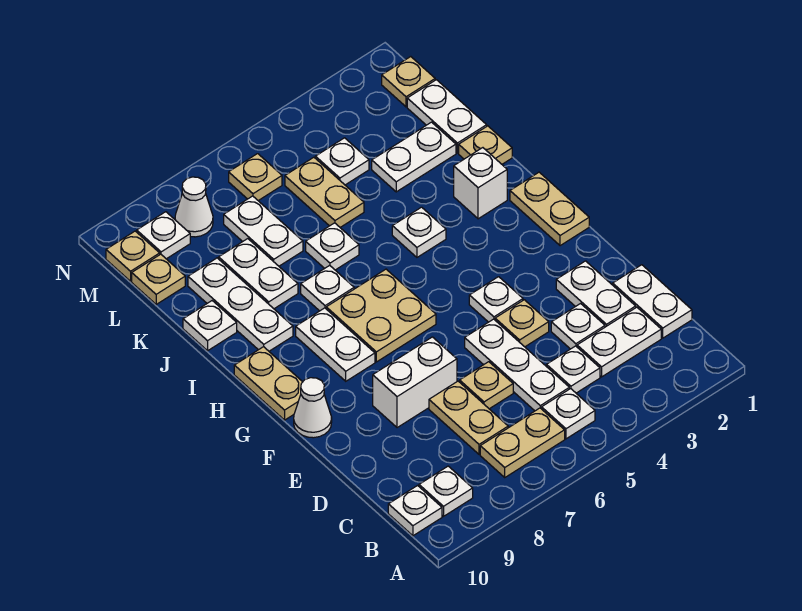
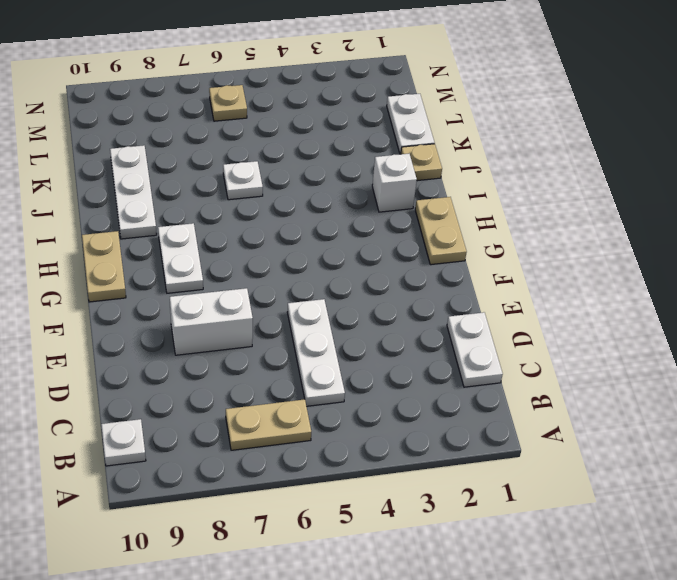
none -> white 1x1 plate [542,389,595,439]
none -> white 1x1 plate [419,466,473,516]
none -> white 1x2 plate [577,307,661,377]
none -> white 1x1 plate [547,346,600,393]

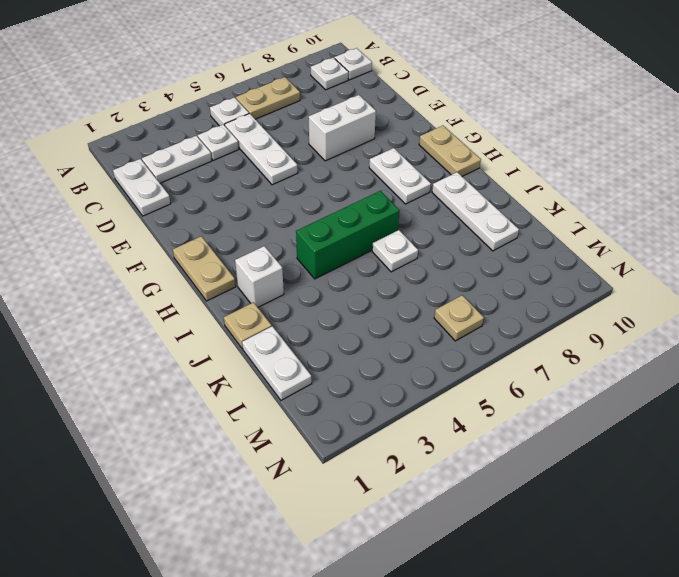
green 1x3 brick [296,191,399,279] -> white 1x1 plate [392,207,446,257]
none -> tan 1x2 plate [429,381,508,454]
none -> white 1x2 plate [556,261,636,327]
none -> white 1x1 plate [551,304,605,349]
none -> tan 1x1 plate [460,362,513,409]

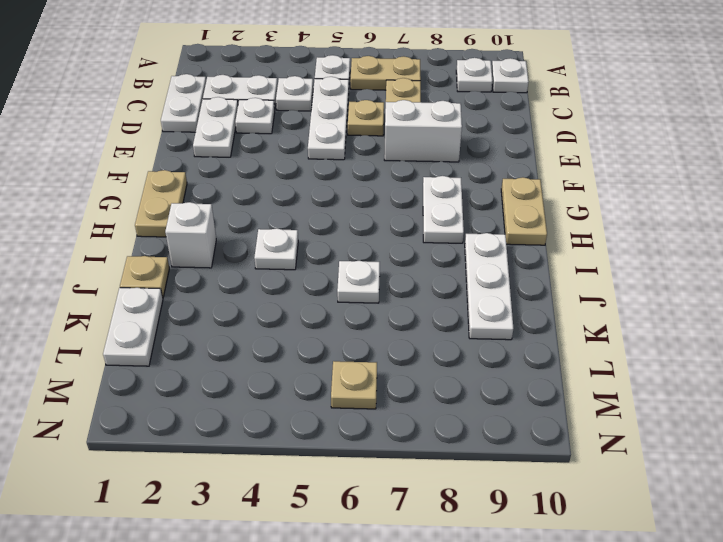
none -> tan 1x1 plate [495,300,549,347]
none -> white 1x1 plate [469,277,523,322]
none -> white 1x1 cone [294,378,332,438]
none -> tan 2x2 plate [326,269,436,362]

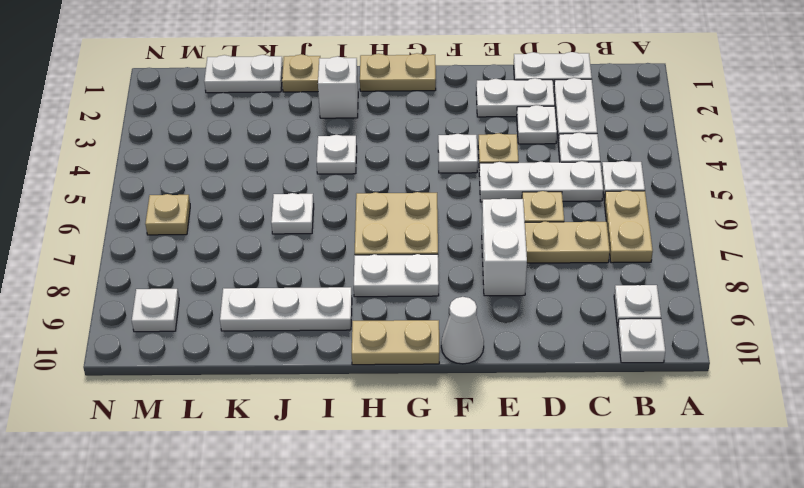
none -> white 1x1 plate [301,265,354,311]
none -> white 1x2 plate [219,239,298,309]
none -> white 1x1 plate [183,301,237,351]
none -> white 1x2 plate [372,122,456,192]

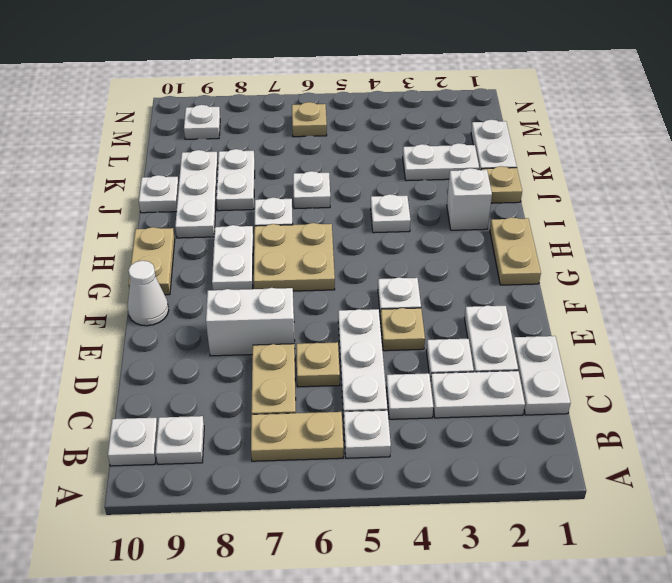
none -> tan 1x2 plate [285,157,364,227]
none -> white 1x2 plate [224,196,303,266]
none -> white 1x1 plate [315,138,369,185]
none -> tan 1x1 plate [132,254,185,304]

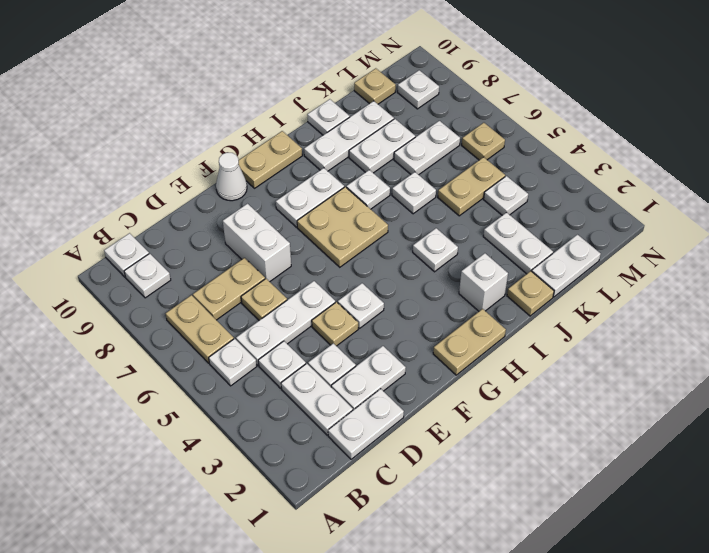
none -> tan 1x1 plate [382,57,435,107]
none -> white 1x1 cone [175,177,213,237]
none -> tan 1x1 plate [106,231,160,281]

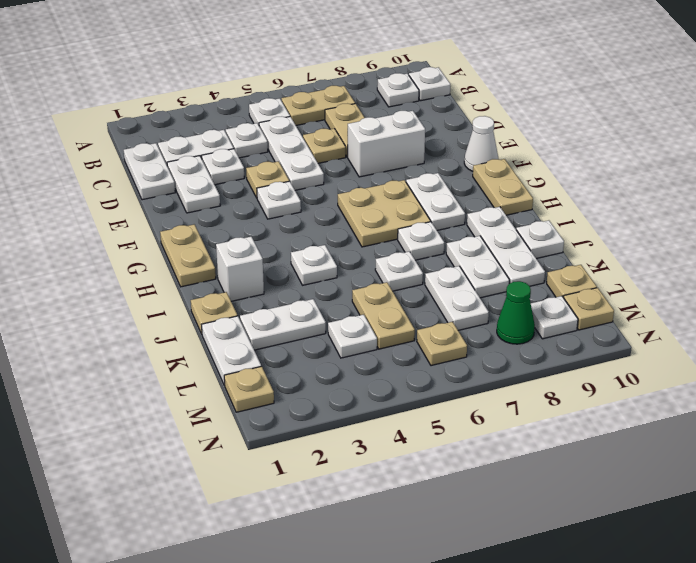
green 1x1 cone [497,281,535,344] -> white 1x1 cone [175,177,213,237]

